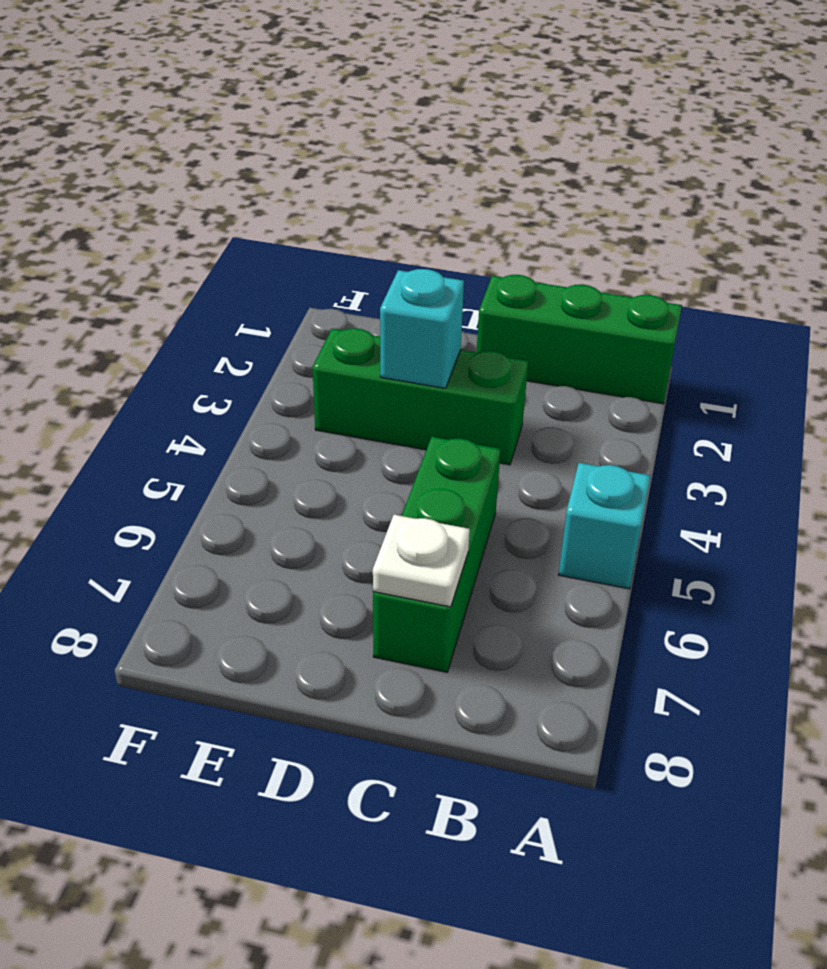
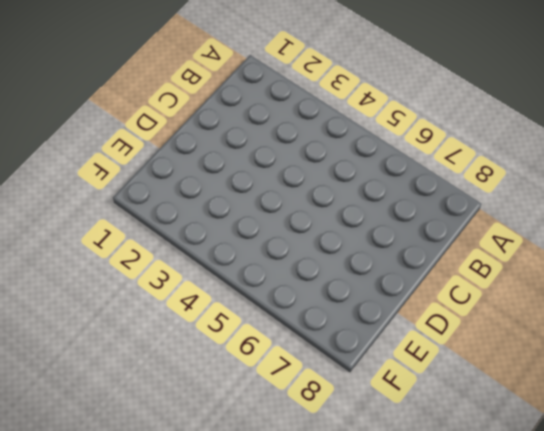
none -> green 1x3 brick [477,275,682,404]
none -> cyan 1x1 brick [559,463,650,589]

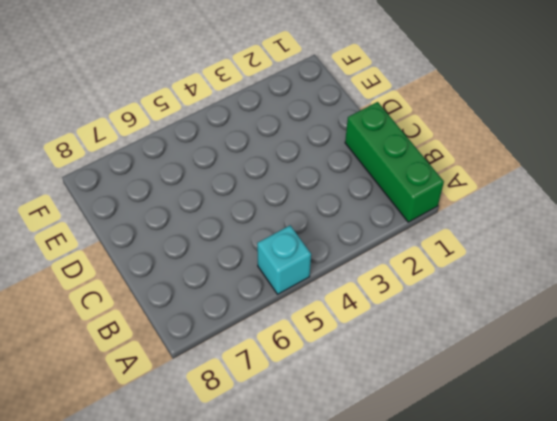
none -> green 1x3 brick [313,328,528,465]
none -> green 1x3 brick [373,437,501,672]

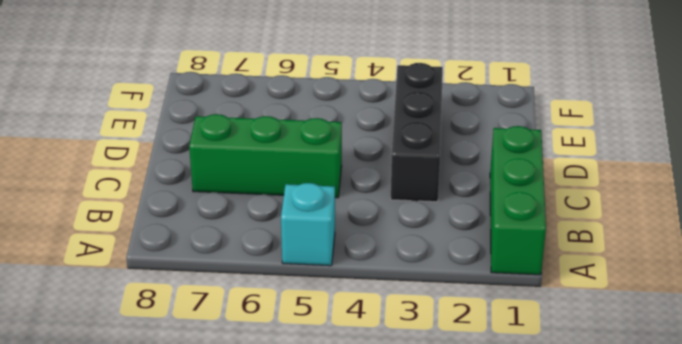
black 1x3 brick [391,63,443,202] -> green 1x3 brick [313,328,528,465]
none -> white 1x1 plate [373,515,470,607]
none -> cyan 1x1 brick [380,269,464,388]

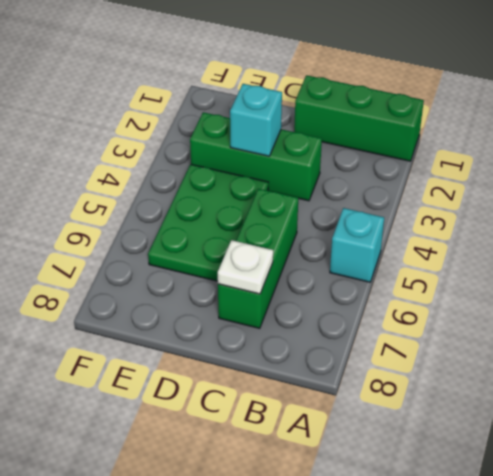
green 2x3 plate [148,164,268,281] -> none

